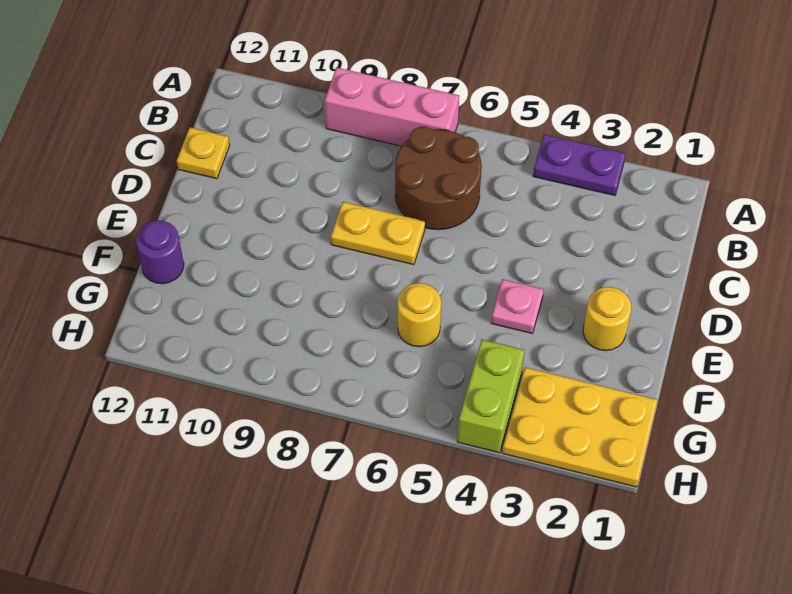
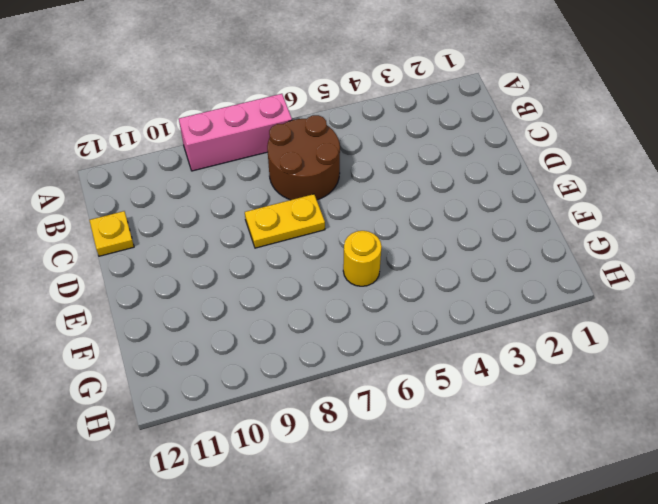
none -> purple 1x2 plate [533,134,626,196]
none -> yellow 1x1 round brick [583,287,631,351]

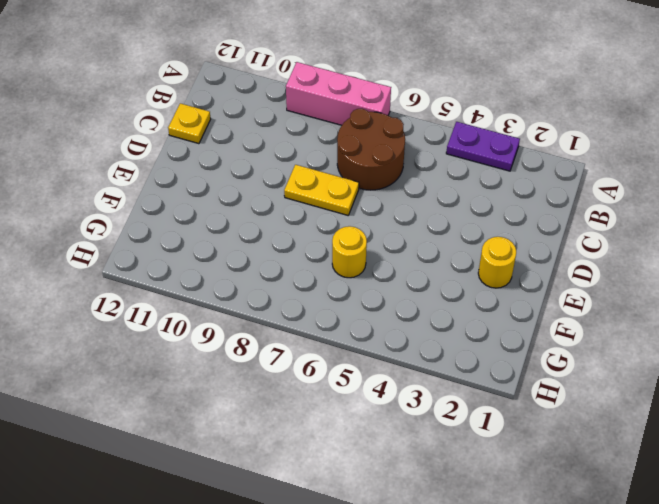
none -> pink 1x1 plate [491,279,544,334]
none -> purple 1x1 round brick [136,220,184,284]

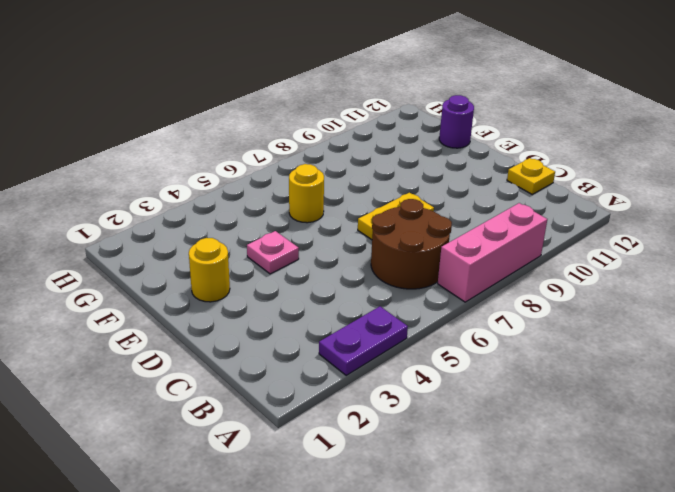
none -> yellow 2x3 plate [502,367,657,487]
none -> lime 1x2 brick [457,340,525,453]

